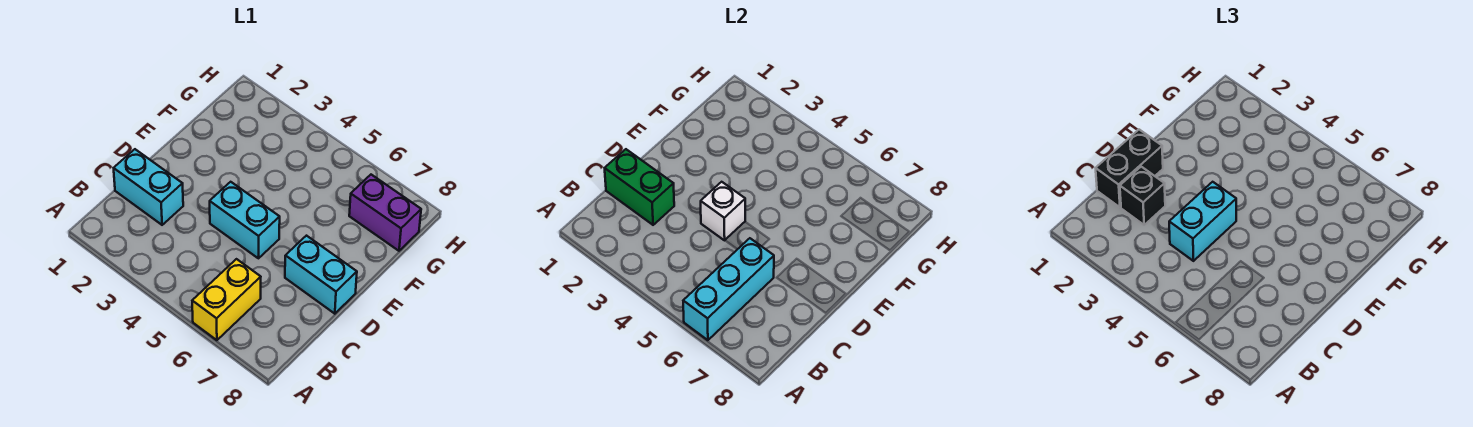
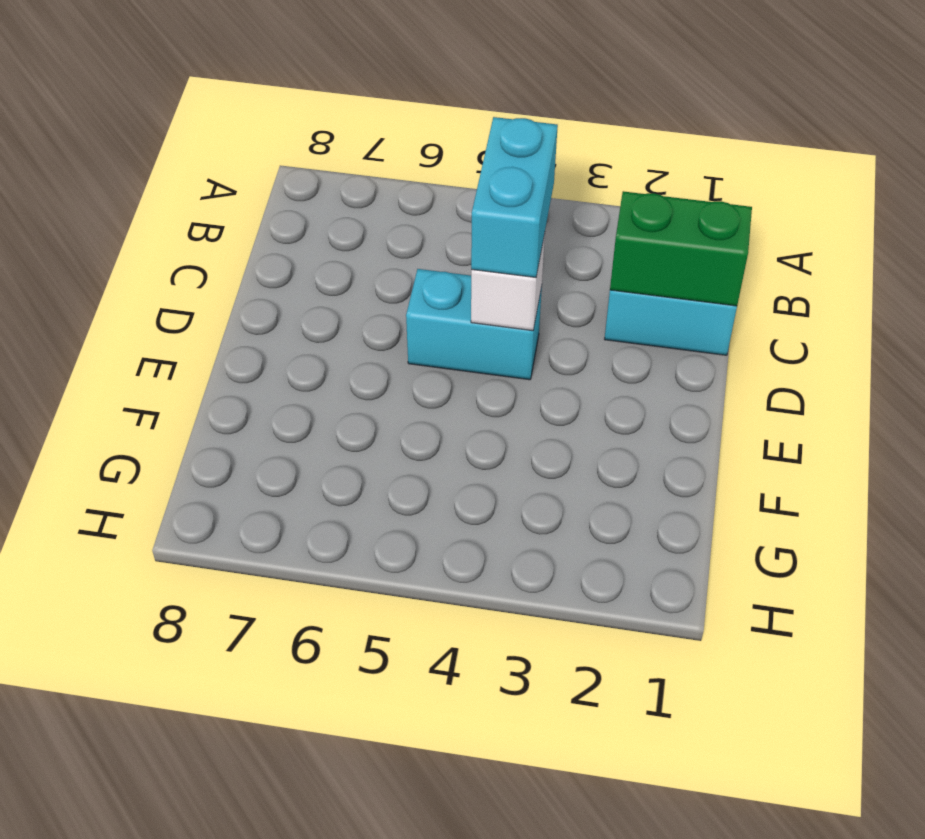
none -> yellow 1x2 brick [192,259,261,340]
none -> cyan 1x2 brick [285,236,357,314]

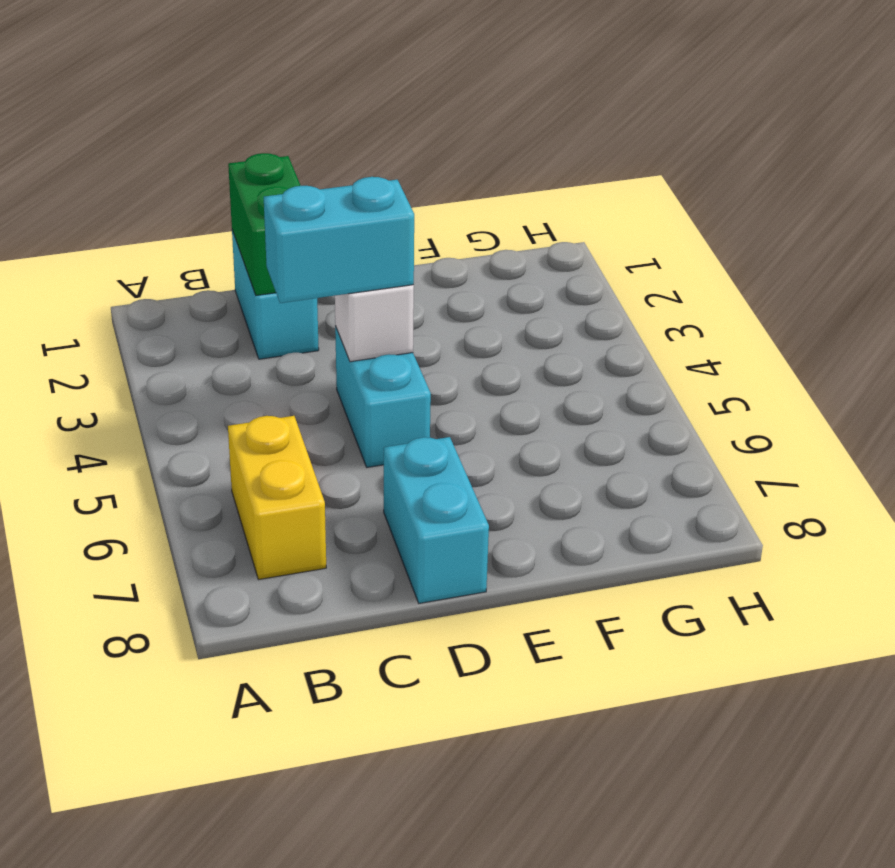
yellow 1x2 brick [228,416,326,580] -> yellow 1x2 brick turned to [192,259,261,340]
none -> purple 1x2 brick [349,175,421,251]
none -> cyan 1x3 brick [683,238,774,340]

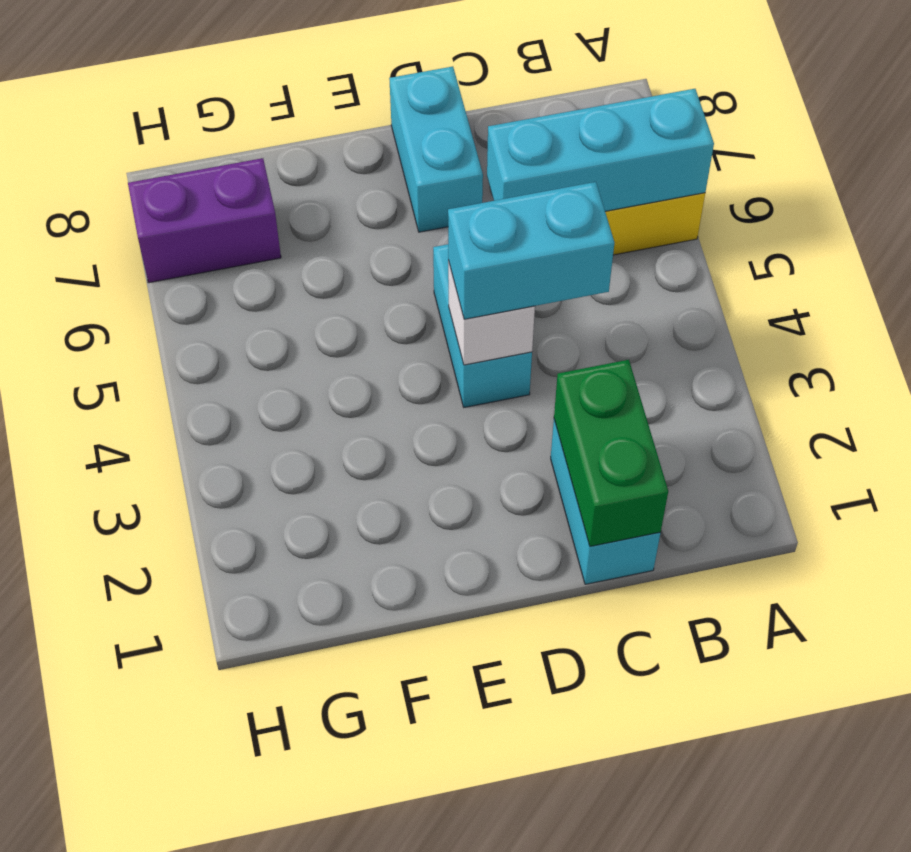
purple 1x2 brick [128,158,281,283] -> purple 1x2 brick turned to [349,175,421,251]
none -> black 1x2 brick [1096,130,1163,207]
none -> black 1x1 brick [1120,167,1165,225]

